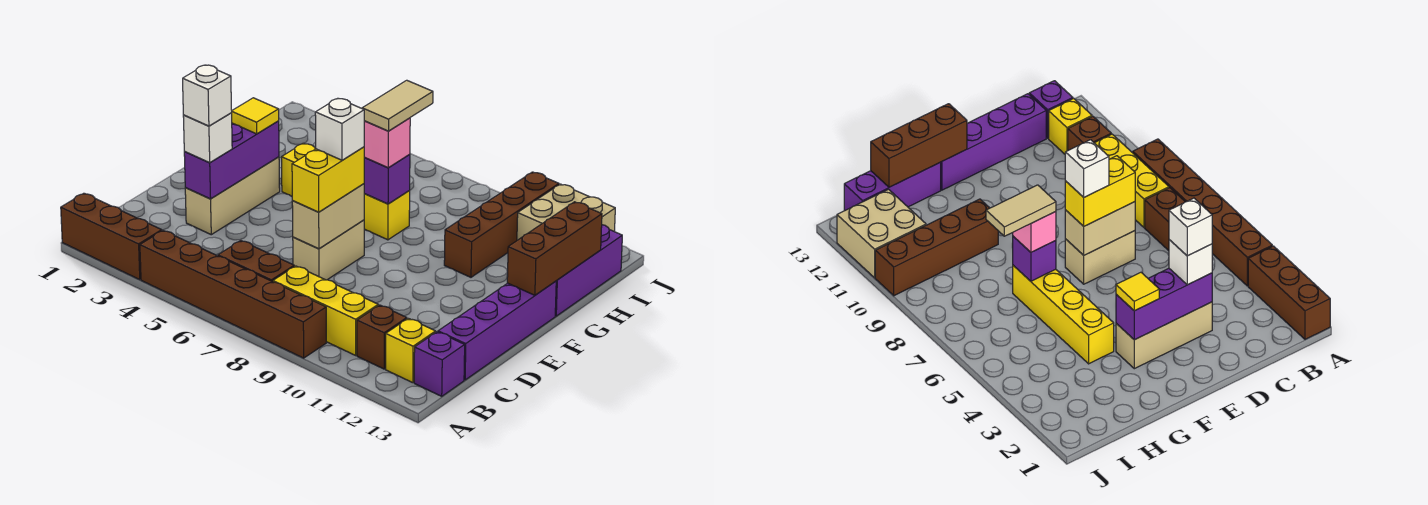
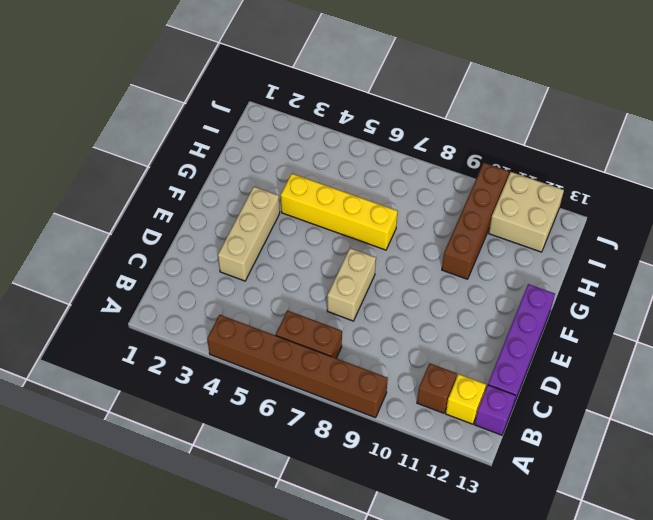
none -> brown 1x3 brick [61,193,162,279]
none -> yellow 1x3 brick [273,266,378,355]
none -> purple 1x3 brick [555,225,622,316]

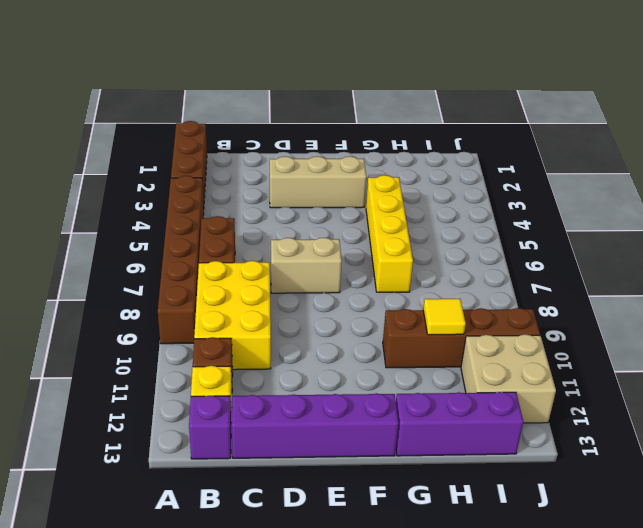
yellow 2x3 brick [194,261,271,370] -> yellow 1x3 brick [273,266,378,355]
yellow 1x1 tile [423,299,466,335] -> yellow 1x1 tile moved to [232,98,279,134]
none -> purple 1x3 brick [184,121,279,199]
none -> tan 1x2 brick [292,184,364,249]
none -> brown 1x3 brick [507,202,602,295]

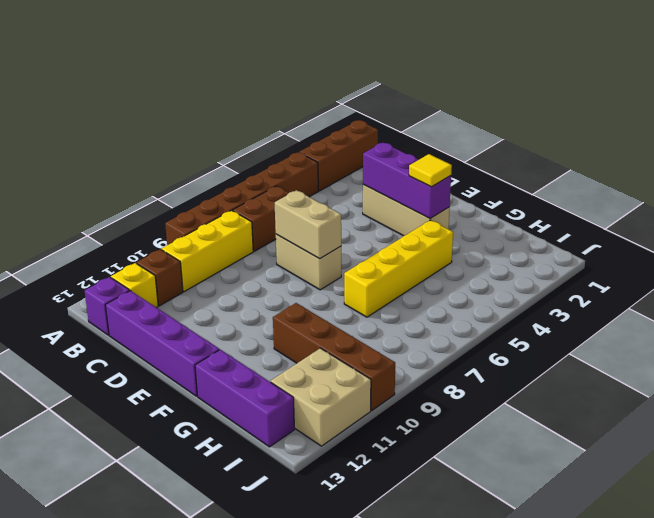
none -> brown 1x3 brick [507,202,602,295]
none -> purple 1x1 brick [364,154,410,204]
none -> white 1x1 brick [183,113,232,163]

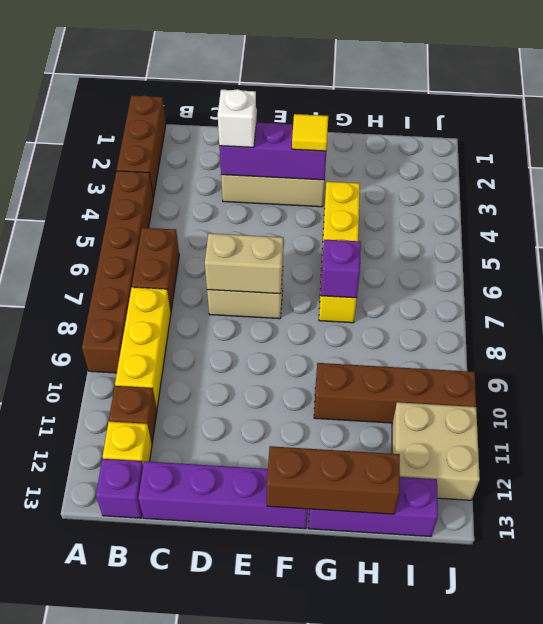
none -> yellow 1x2 brick [292,147,364,212]
none -> pink 1x1 brick [364,118,410,168]
none -> white 1x1 brick [183,65,232,126]

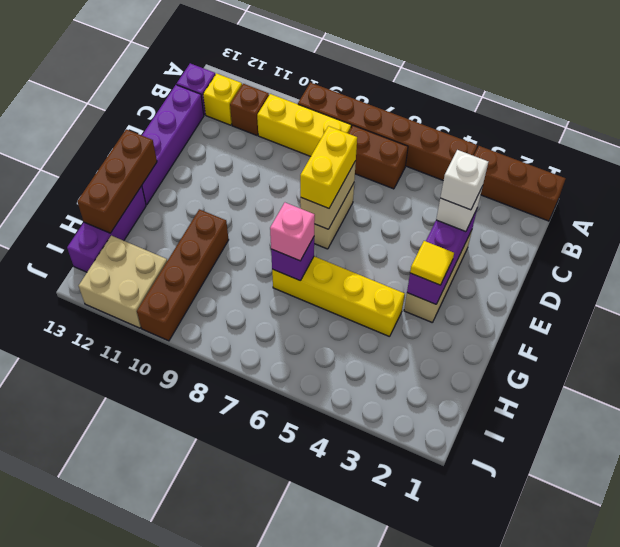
none -> white 1x1 brick [315,99,364,160]
none -> tan 1x2 tile [362,80,433,131]

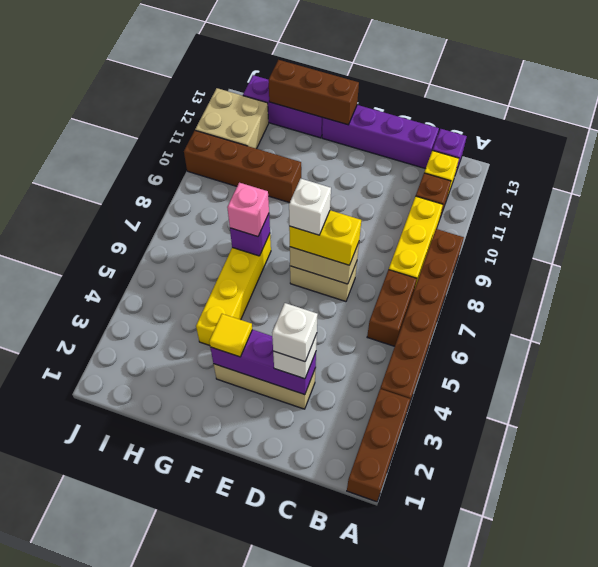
none -> tan 1x2 tile [362,80,433,131]

